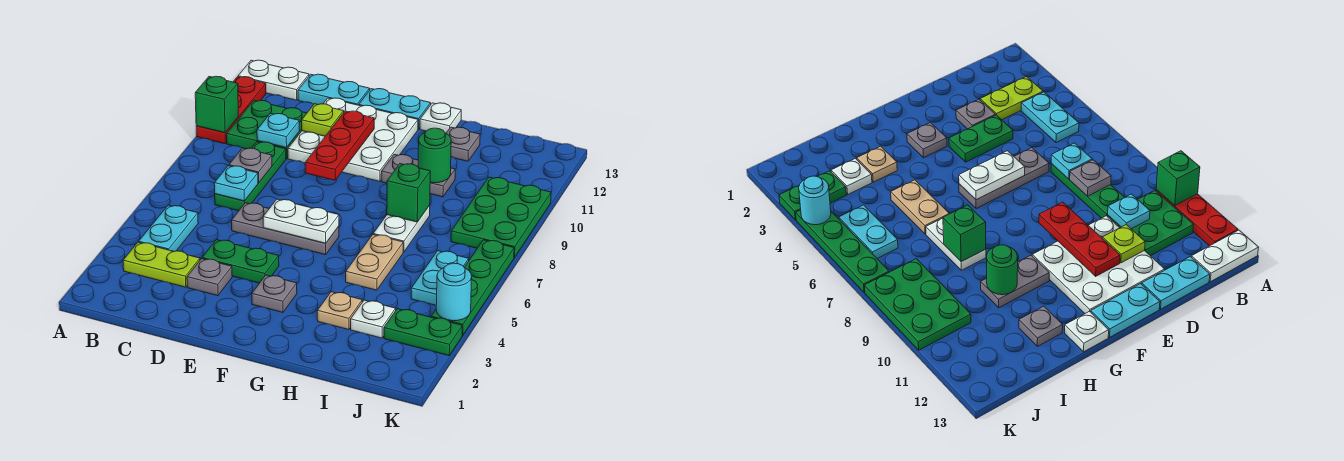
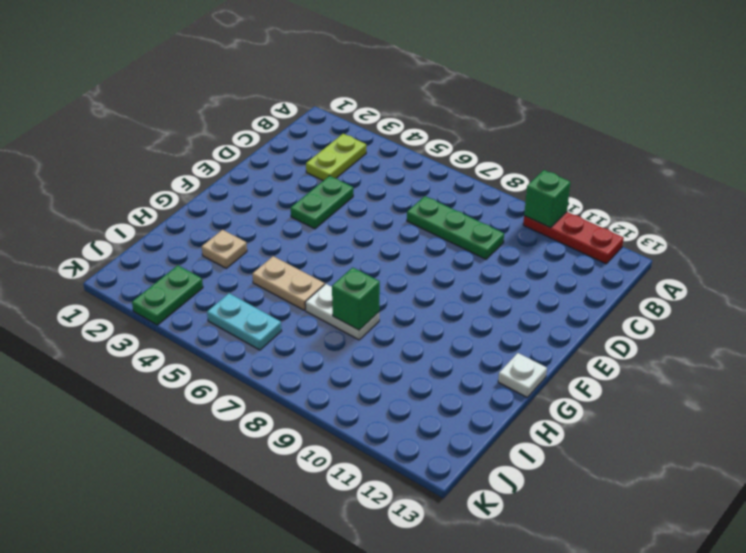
none -> white 1x2 plate [238,60,309,100]
none -> cyan 1x2 plate [139,205,198,251]
none -> green 2x2 plate [227,100,307,159]
none -> cyan 1x2 plate [298,74,370,105]

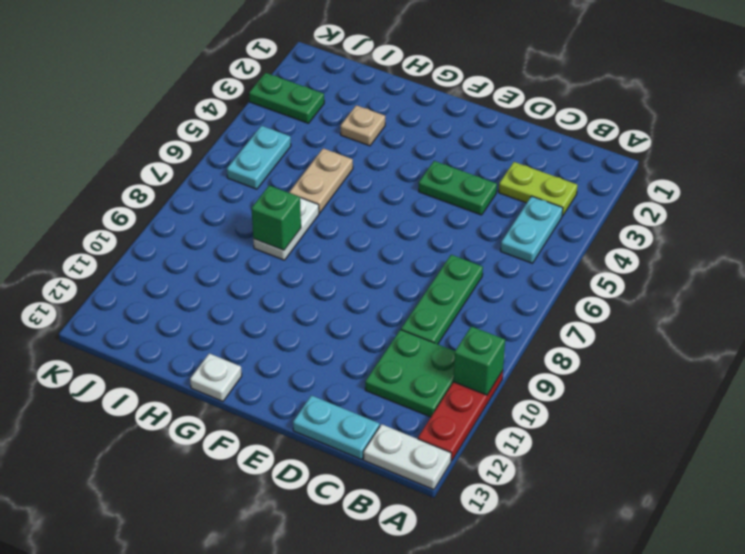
none -> grey 1x1 plate [187,258,232,296]
none -> grey 1x3 plate [232,203,339,255]
none -> white 3x3 plate [288,98,418,181]
none -> cyan 1x2 plate [359,89,431,129]

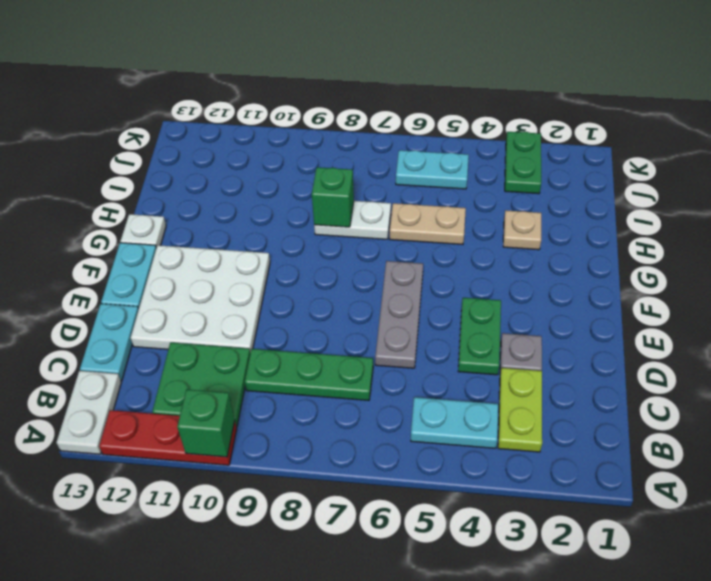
none -> grey 1x1 plate [252,275,297,312]
none -> grey 1x2 plate [381,154,455,197]
none -> grey 1x1 plate [446,127,480,161]
none -> white 1x1 plate [351,300,396,338]

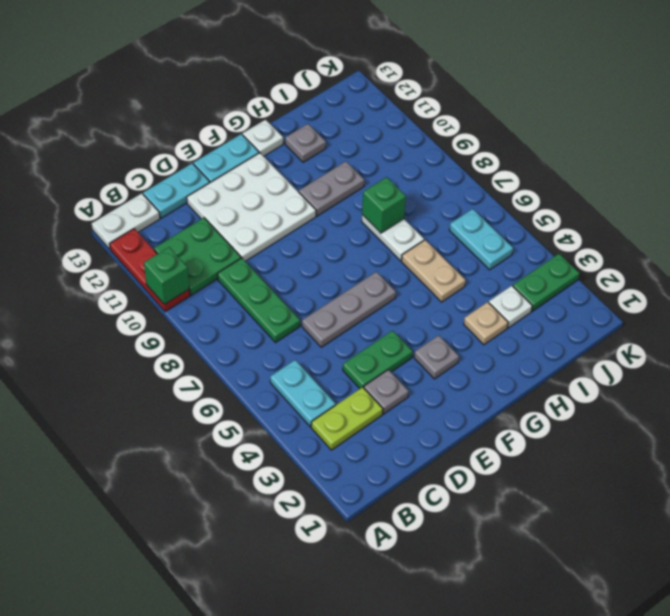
none -> green 2x3 plate [451,177,551,258]
none -> green 1x4 plate [431,240,514,335]
none -> cyan 1x1 plate [214,166,258,201]
none -> grey 1x1 plate [229,148,272,183]

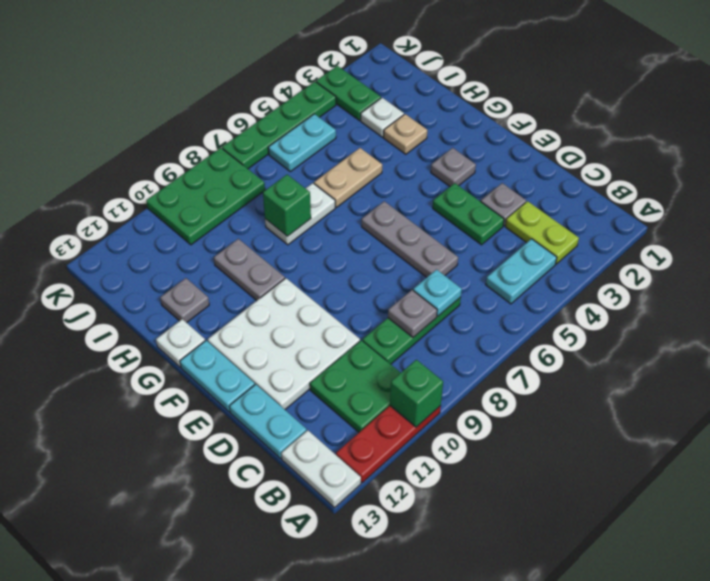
none -> cyan 1x1 plate [257,113,300,148]
none -> lime 1x1 plate [302,104,344,136]
none -> white 1x2 plate [263,199,339,243]
none -> red 1x3 plate [305,111,374,180]

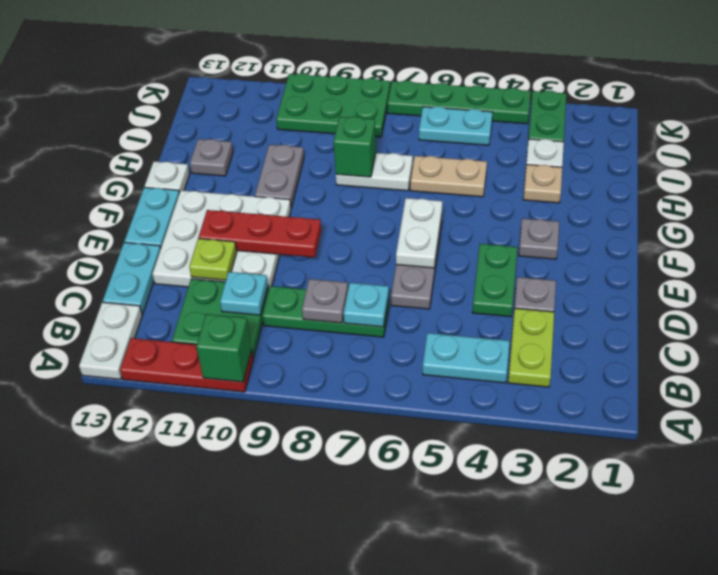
none -> green 1x1 round brick [418,128,451,183]
none -> cyan 1x1 round brick [436,263,472,321]

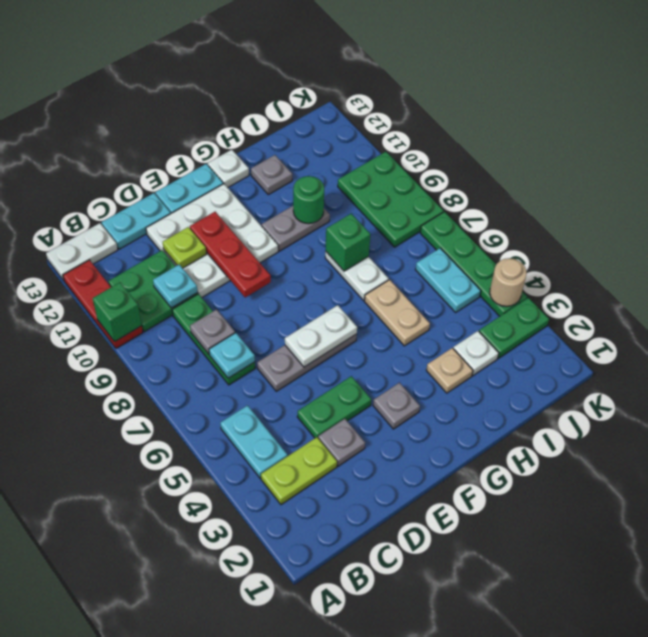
tan 1x1 round brick [490,258,527,307] -> cyan 1x1 round brick [436,263,472,321]

